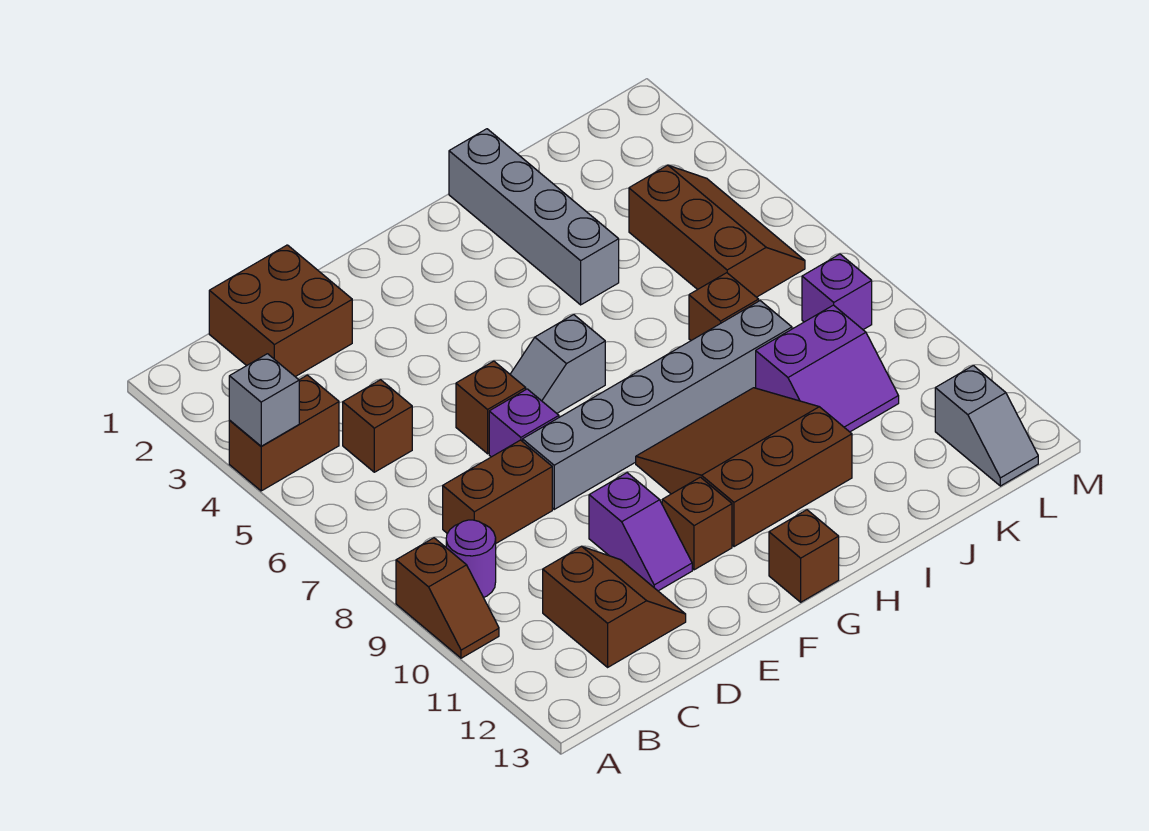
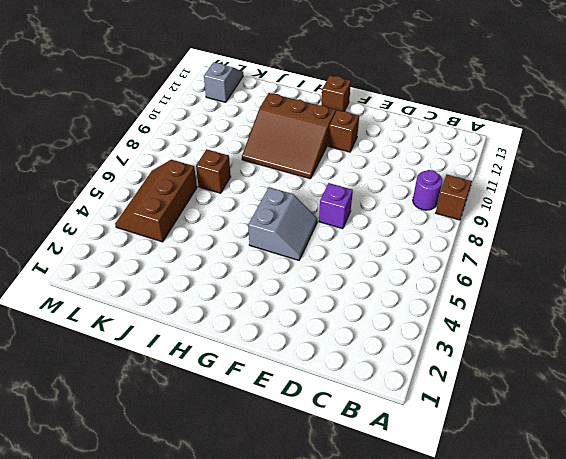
grey 2x2 slope [248,187,317,260] -> grey 1x2 slope [510,315,605,413]
none -> brown 1x2 brick [229,375,339,491]
none -> brown 2x2 brick [209,245,352,377]
none -> brown 1x1 brick [343,380,412,472]

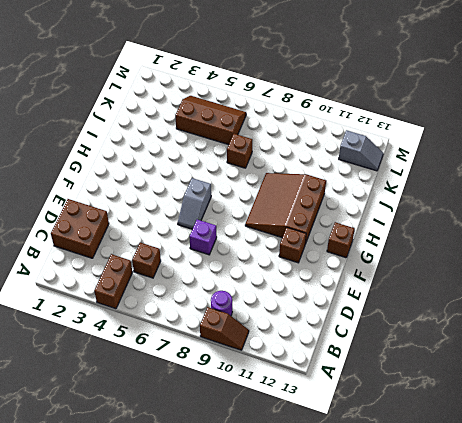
none -> brown 1x2 brick [443,440,552,543]
none -> brown 2x2 slope [543,546,686,667]
none -> brown 1x1 brick [456,361,526,454]

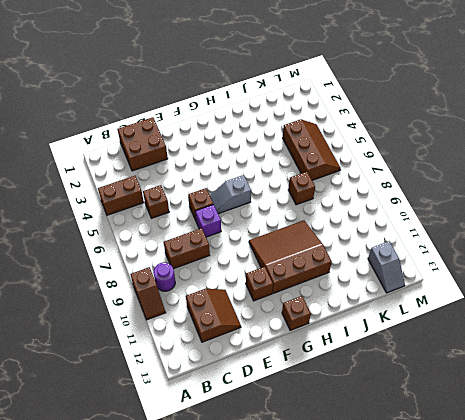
none -> grey 1x6 brick [523,301,792,509]
none -> purple 1x2 slope [589,473,692,591]
none -> grey 1x4 brick [449,129,619,305]

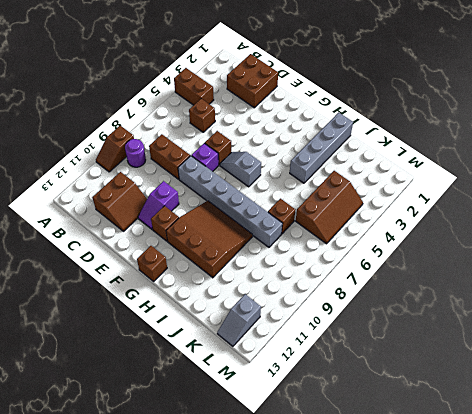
none -> purple 2x2 slope [756,305,899,432]
none -> purple 1x1 brick [802,254,872,330]
none -> grey 1x1 brick [229,354,299,446]

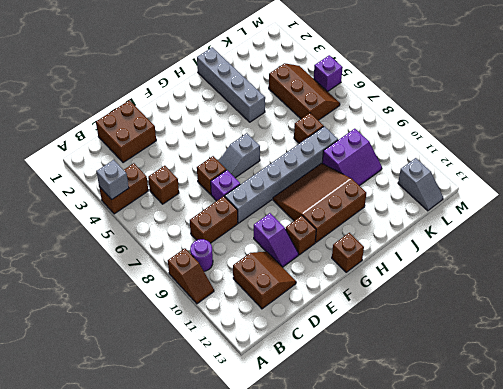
purple 1x1 brick [314,55,343,91] -> purple 1x1 brick moved to [802,254,872,330]

